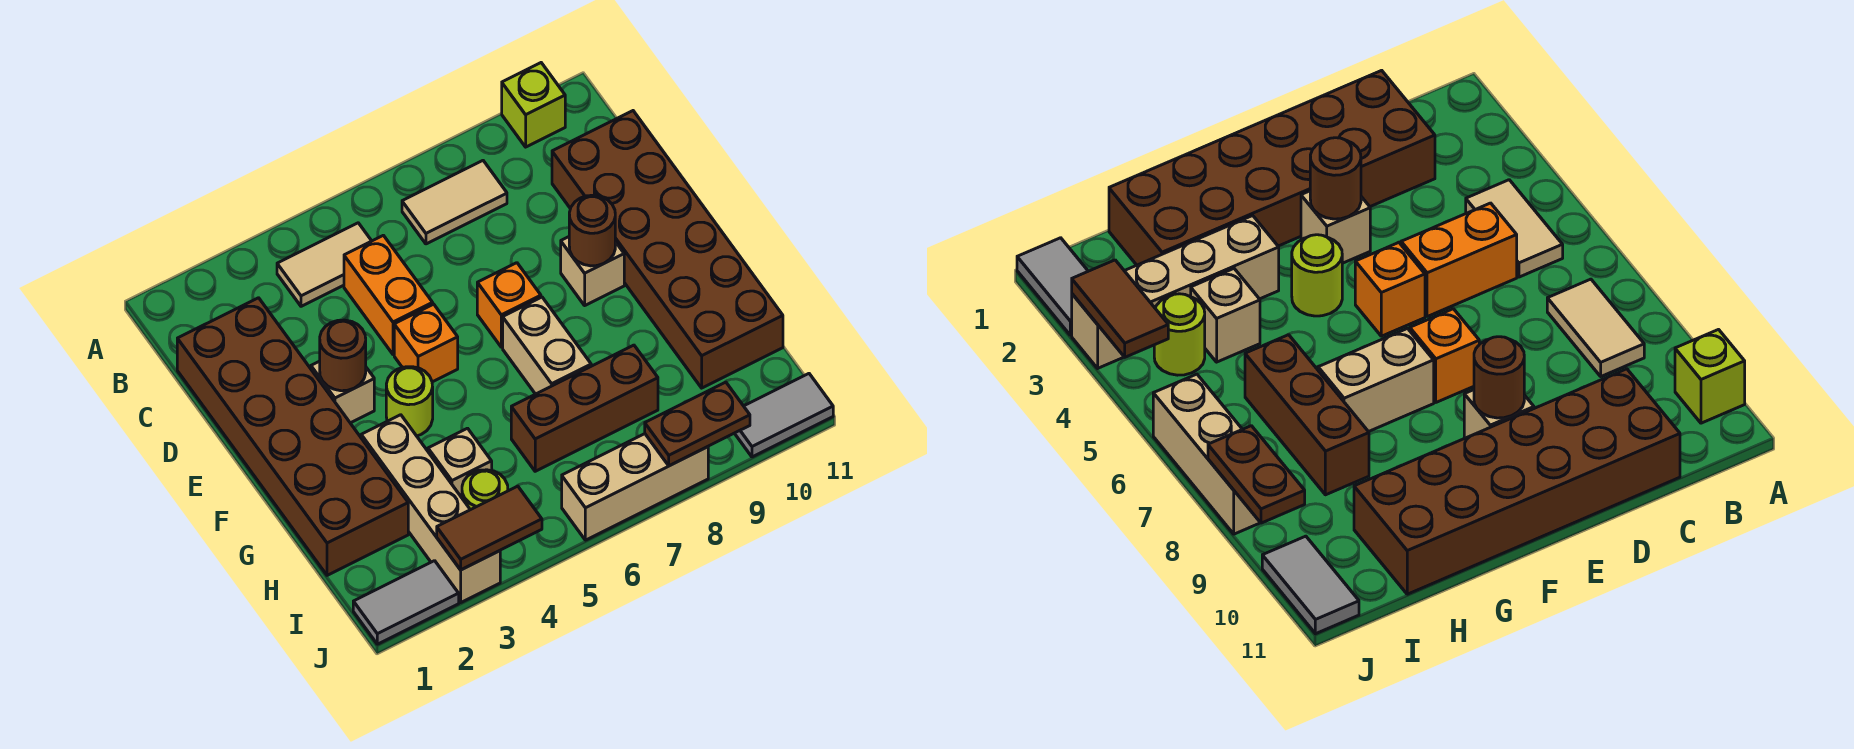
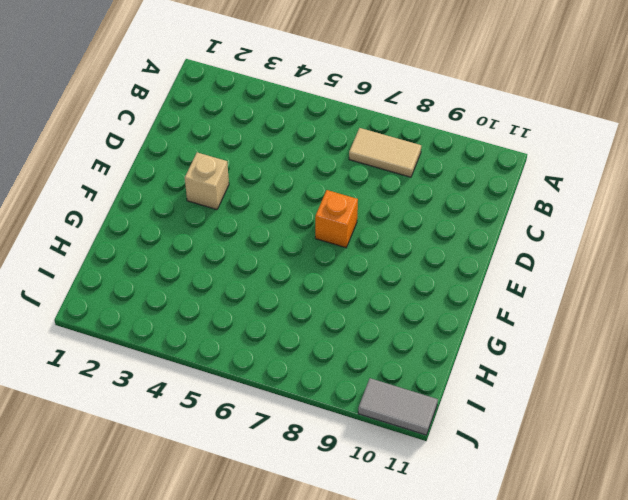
none -> lime 1x1 brick [502,63,565,147]
none -> tan 1x2 tile [277,223,371,306]
none -> brown 2x6 brick [177,298,408,575]

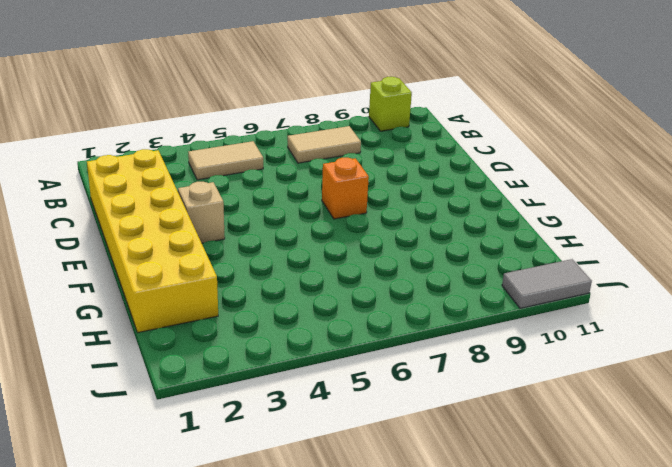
yellow 2x6 brick [87,149,218,332] -> brown 2x6 brick [177,298,408,575]
none -> orange 1x2 brick [344,235,433,354]
none -> brown 2x6 brick [552,111,783,388]
none -> orange 1x1 brick [394,304,458,382]

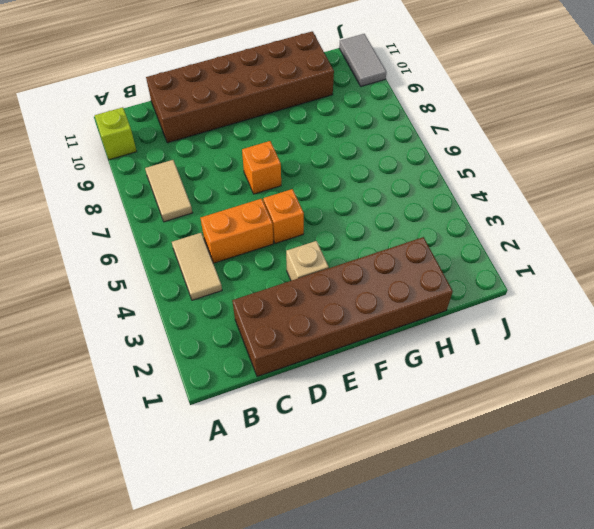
none -> tan 1x1 brick [561,237,624,305]
none -> lime 1x1 round brick [386,367,433,436]
none -> tan 1x2 brick [503,297,591,394]

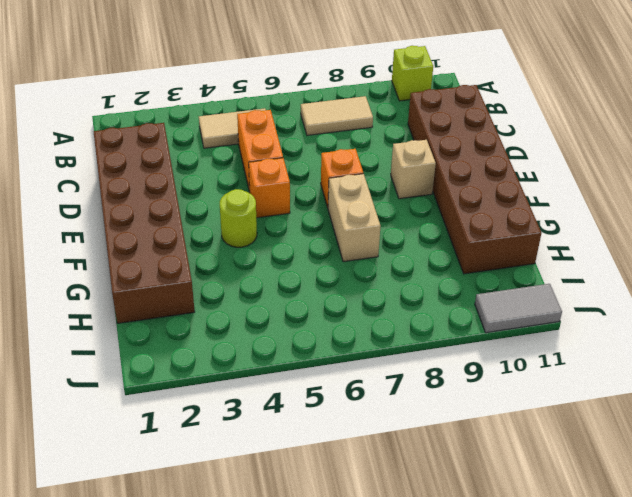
none -> tan 1x1 brick [311,361,374,423]
none -> tan 1x4 brick [361,415,500,602]
none -> tan 1x1 brick [428,428,492,498]

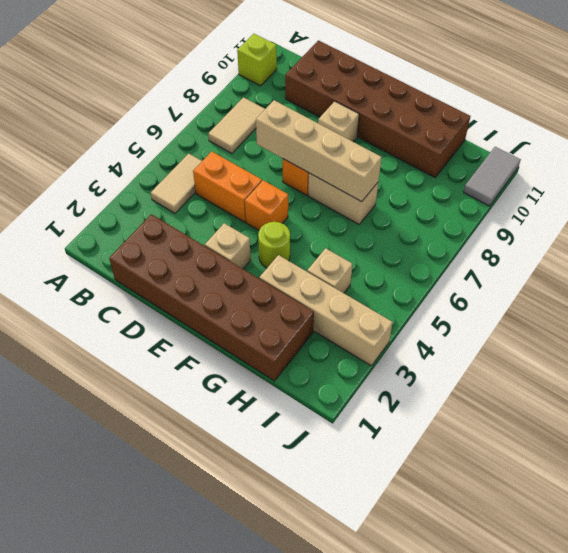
tan 1x4 brick [256,100,382,202] -> none
none -> brown 1x3 brick [511,345,658,471]
none -> lime 1x1 round brick [462,470,508,510]
none -> grey 1x2 tile [353,561,459,644]

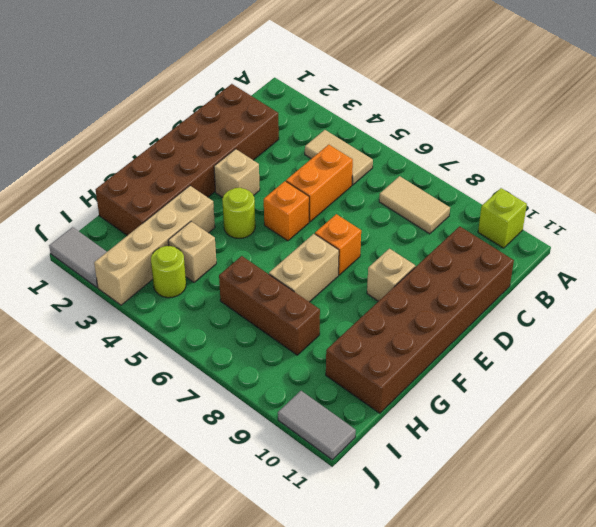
none -> tan 1x3 brick [562,434,708,540]
none -> brown 1x1 round brick [320,320,366,391]
none -> brown 1x1 round brick [569,195,615,266]

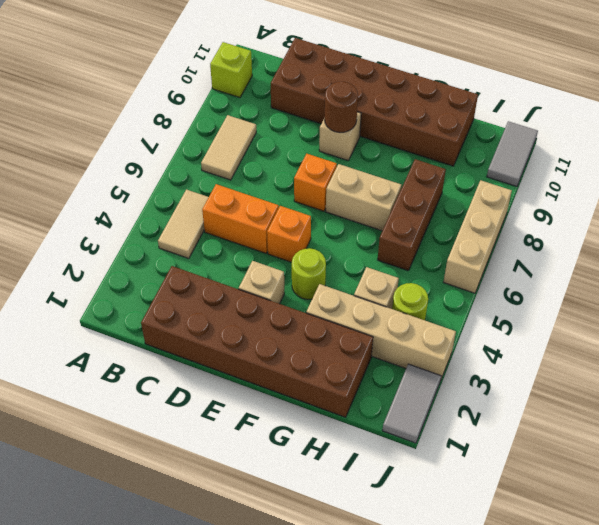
none -> brown 1x1 round brick [320,320,366,391]
none -> brown 1x2 tile [437,486,542,570]
none -> brown 1x2 plate [645,382,750,466]

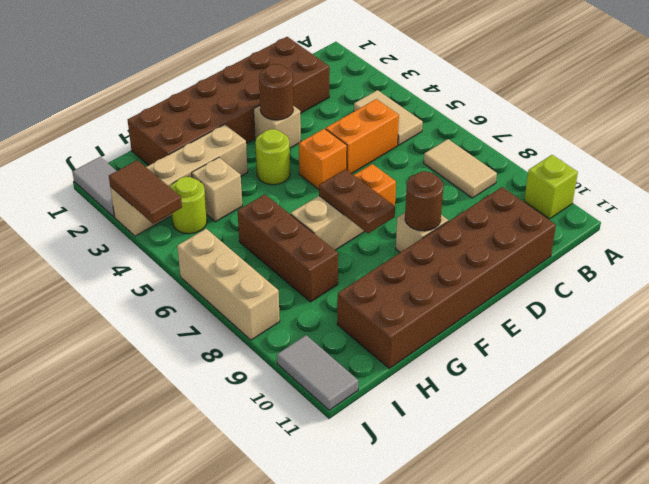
brown 1x2 plate [319,169,395,233] -> brown 1x2 plate moved to [645,382,750,466]

